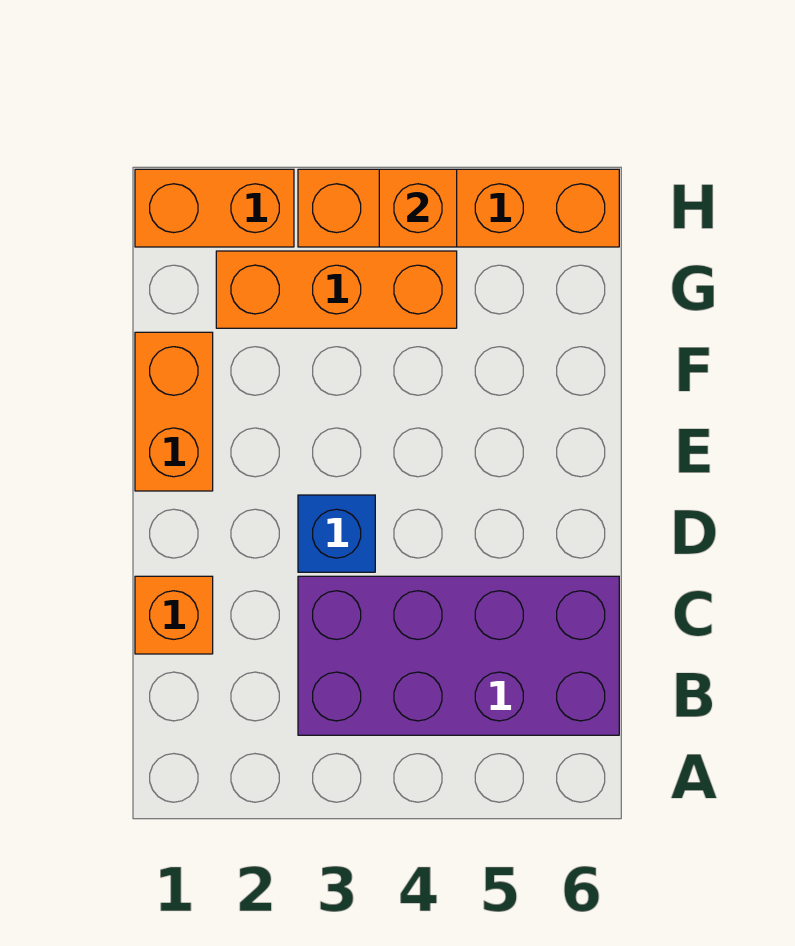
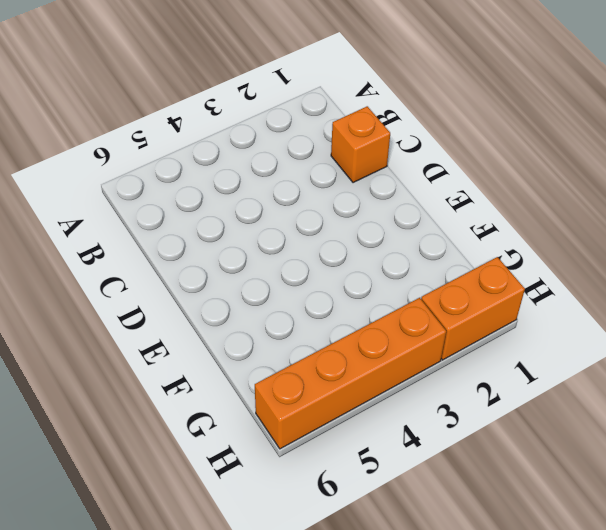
none -> purple 2x4 brick [298,576,619,735]
none -> blue 1x1 brick [298,495,375,572]

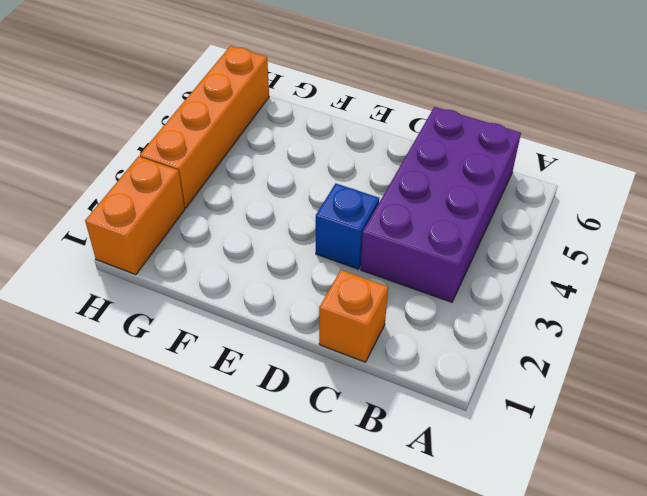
none -> orange 1x2 brick [135,332,213,491]
none -> orange 1x3 brick [216,251,457,328]

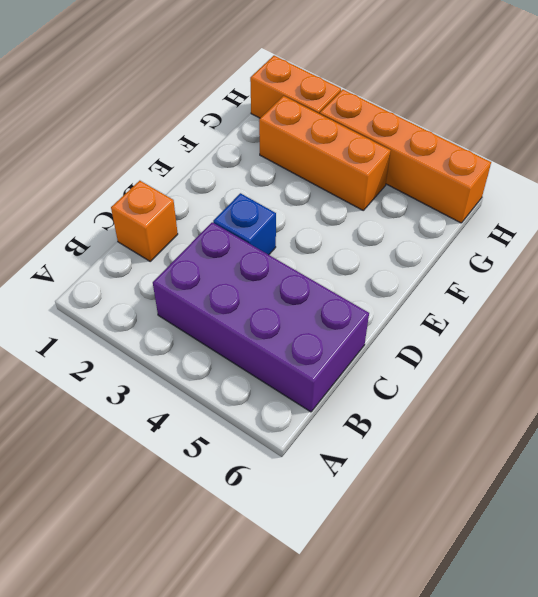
none -> orange 1x2 brick [135,332,213,491]
none -> orange 1x1 brick [379,169,457,247]

